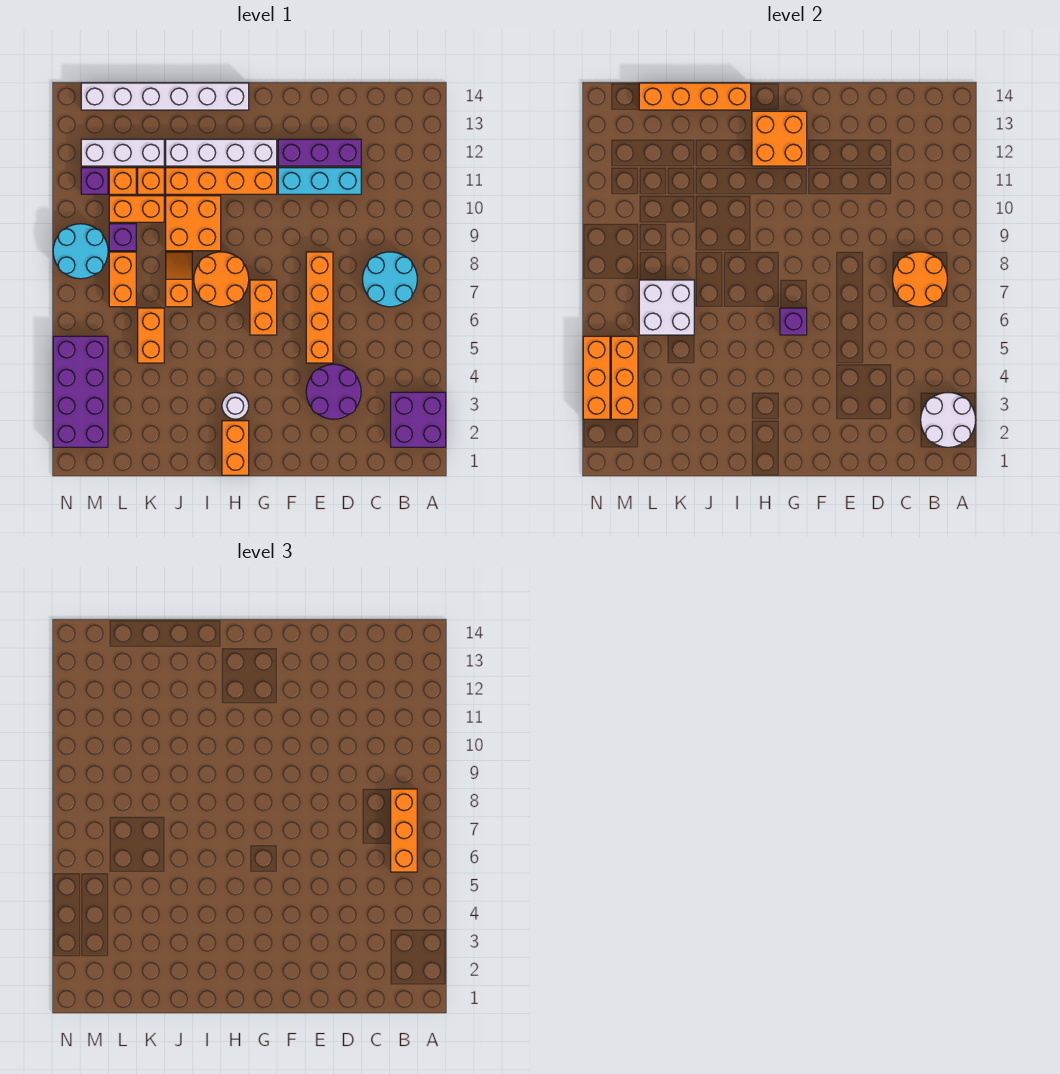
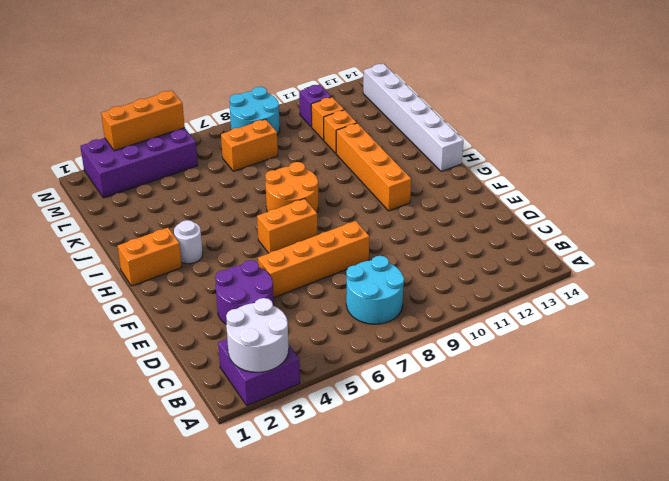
none -> cyan 1x3 brick [278,168,361,194]
none -> purple 1x3 brick [278,139,361,166]
none -> white 1x4 brick [166,139,277,166]
none -> orange 2x2 brick [166,196,221,251]

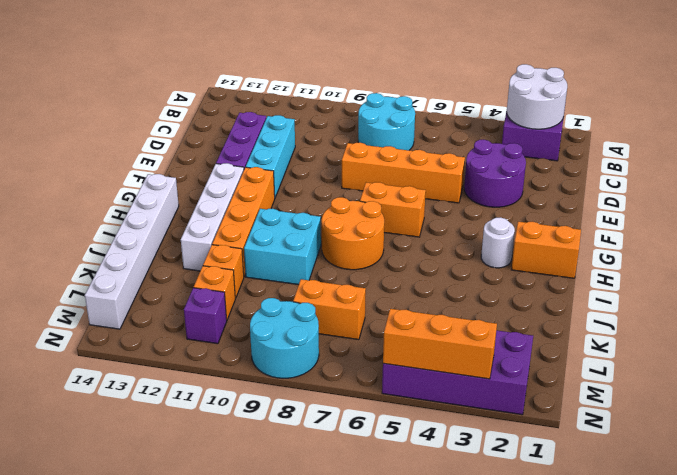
cyan 2x2 brick [244,209,321,285] -> orange 2x2 brick [166,196,221,251]
none -> orange 1x2 slope [166,252,192,307]
none -> orange 1x2 brick [138,308,164,363]
none -> orange 1x2 brick [109,196,164,222]
none -> white 1x3 brick [81,139,164,166]

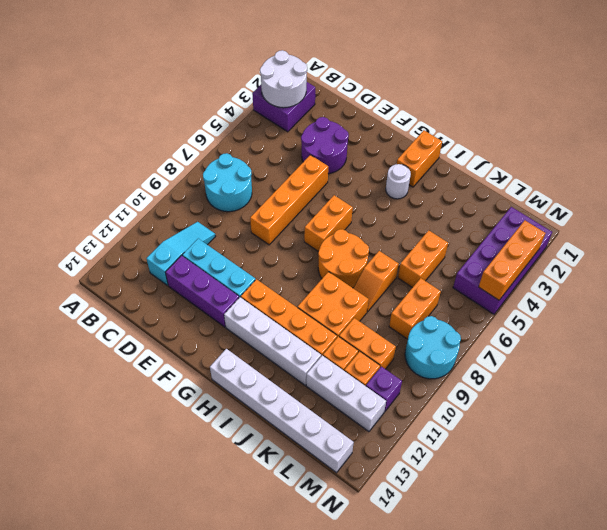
cyan 1x3 slope [146,222,216,285] -> none
none -> purple 1x1 brick [109,224,136,251]
none -> orange 2x2 round brick [893,252,947,307]
none -> purple 1x1 brick [780,308,807,335]
none -> orange 2x2 brick [752,111,807,166]

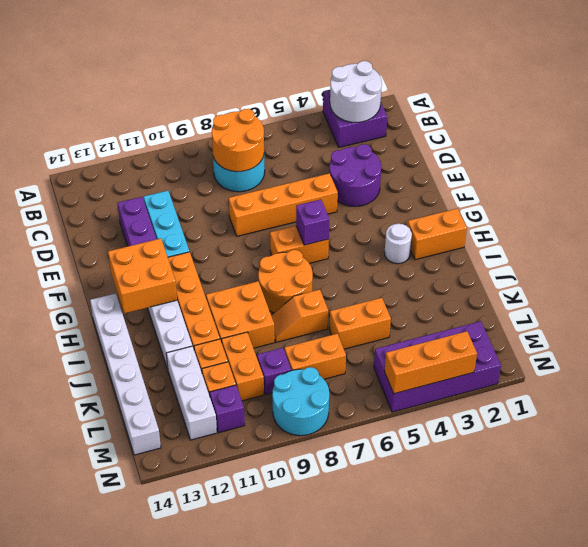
none -> orange 1x4 brick [639,83,751,110]
none -> white 2x2 brick [639,280,694,335]
none -> orange 1x3 brick [611,336,638,419]
none -> orange 1x3 brick [391,789,417,872]

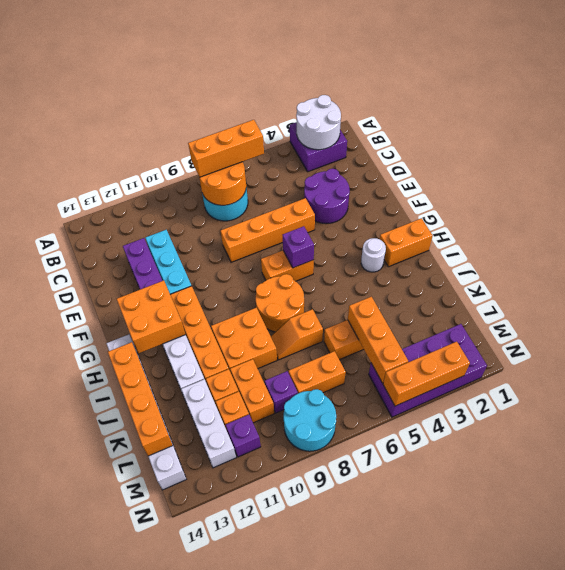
orange 1x3 brick [348,297,408,383] -> orange 1x3 brick turned to [611,336,638,419]
none -> white 2x2 brick [639,280,694,335]

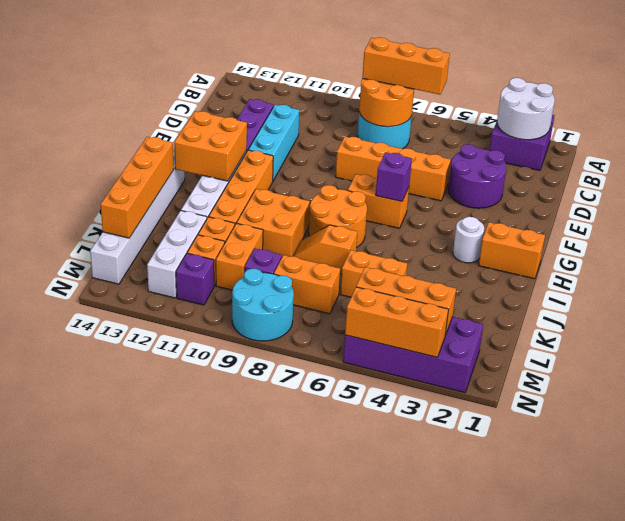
none -> white 2x2 brick [639,280,694,335]

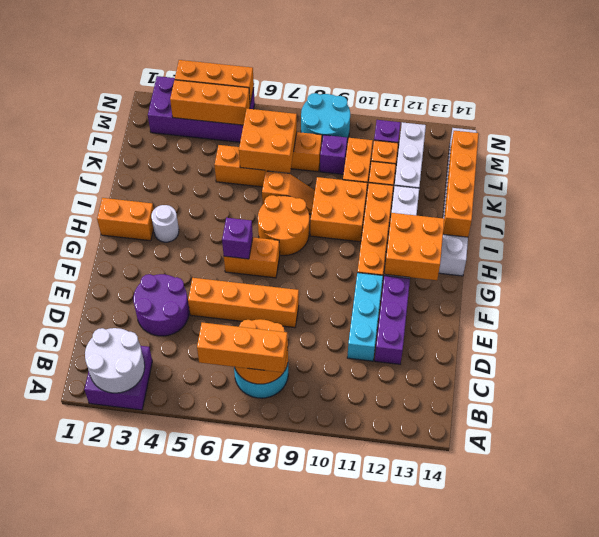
orange 2x2 brick [239,109,297,173] -> white 2x2 brick [639,280,694,335]

